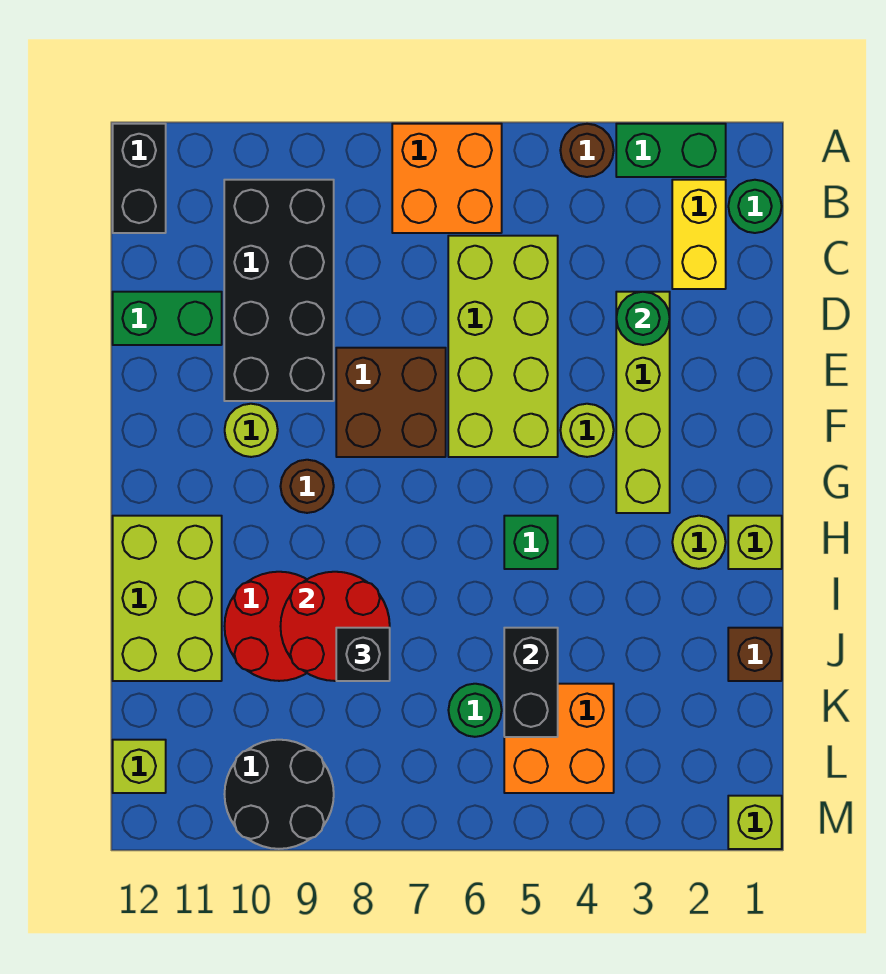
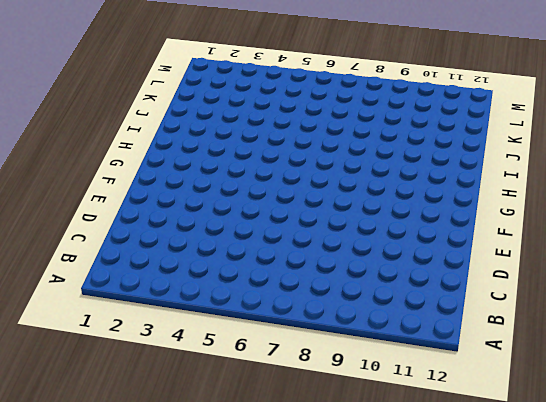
none -> green 1x2 brick [616,124,726,177]
none -> brown 1x1 round brick [560,124,614,177]
none -> orange 2x2 brick [392,124,502,233]

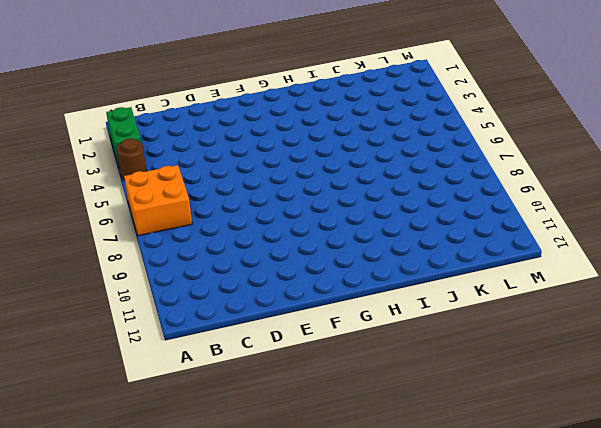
none -> black 1x2 brick [113,124,166,233]
none -> green 1x1 round brick [728,180,782,233]
none -> yellow 1x2 brick [672,180,726,289]

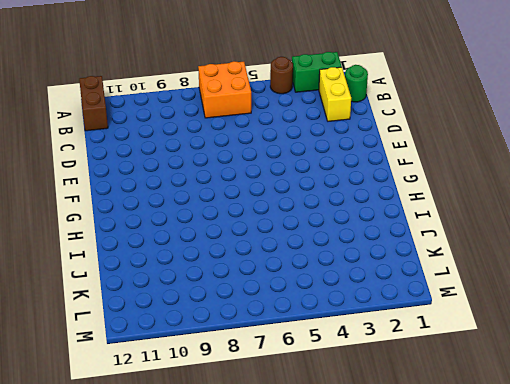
brown 1x2 brick [79,76,108,131] -> black 1x2 brick [113,124,166,233]
none -> black 2x4 brick [224,180,334,401]
none -> lime 2x4 brick [448,236,558,457]
none -> lime 1x4 brick [616,292,670,513]

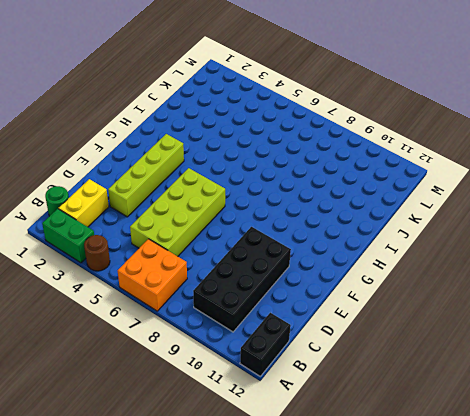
none -> green 1x2 brick [113,292,222,345]
none -> brown 2x2 brick [336,348,446,457]
none -> lime 1x1 round brick [560,404,614,457]

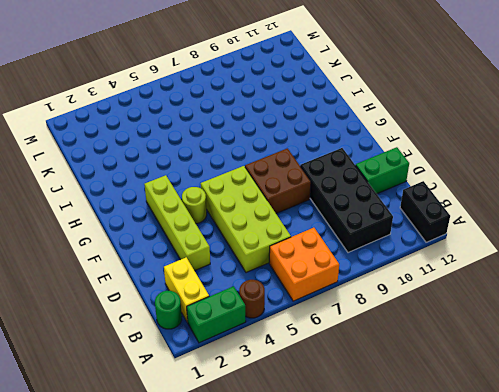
none -> lime 1x1 round brick [225,404,278,457]
none -> brown 1x1 round brick [280,460,334,513]
none -> lime 1x1 brick [728,516,782,569]

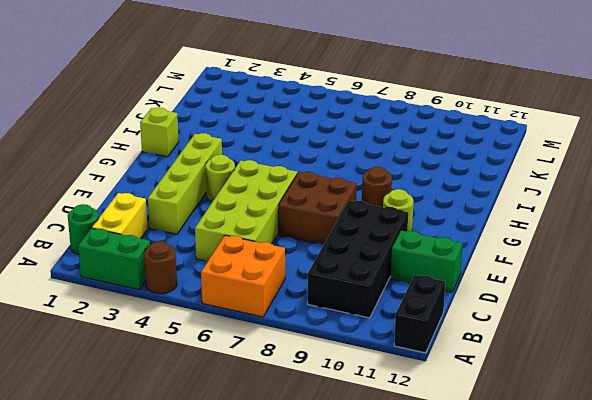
none -> lime 1x1 round brick [672,516,726,569]
none -> green 1x1 brick [504,516,558,569]
none -> lime 2x3 brick [113,516,222,681]

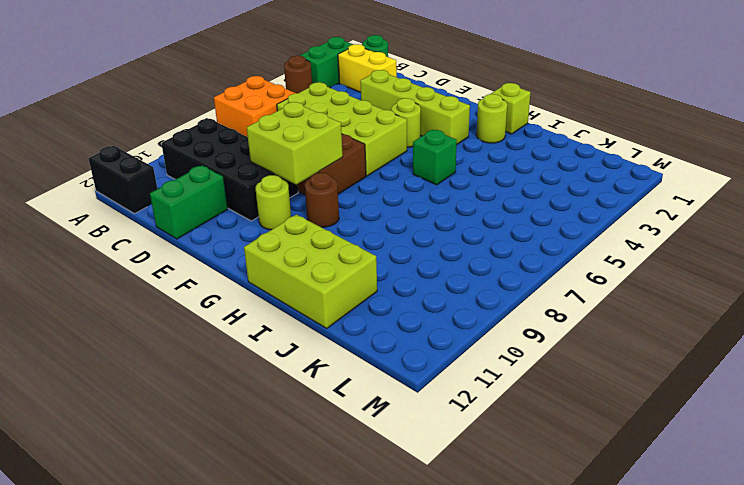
lime 2x2 brick [247,102,343,184] -> none
none -> red 2x2 round brick [225,572,307,681]
none -> brown 1x1 brick [728,628,782,681]
none -> orange 2x2 brick [504,684,614,793]

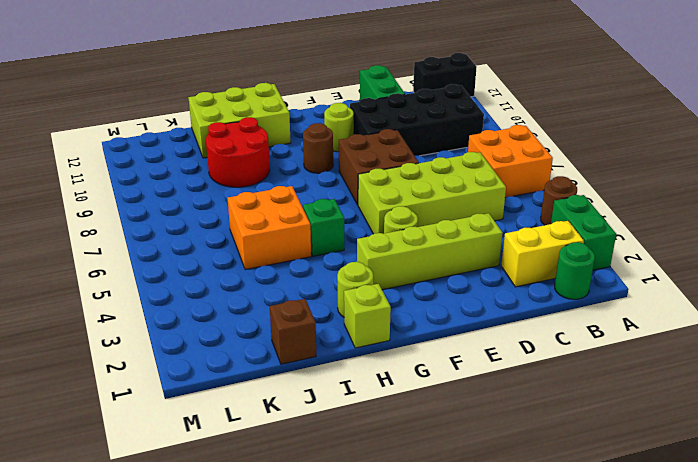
orange 2x2 brick [228,186,311,270] -> orange 2x2 brick moved to [504,684,614,793]
none -> green 1x1 round brick [448,684,502,737]
none -> black 2x2 round brick [225,740,334,849]
none -> lime 1x1 brick [113,740,166,793]

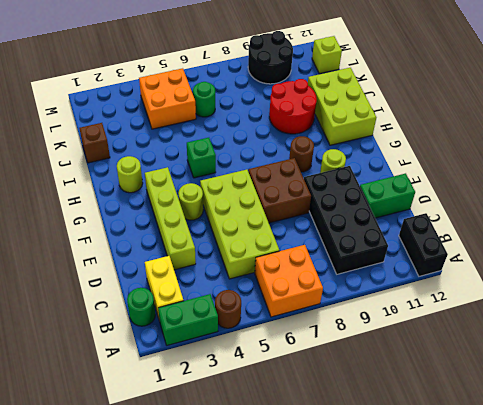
none -> lime 1x1 brick [728,516,782,569]
none -> lime 1x1 brick [728,796,782,849]
none -> green 1x1 round brick [616,292,670,345]

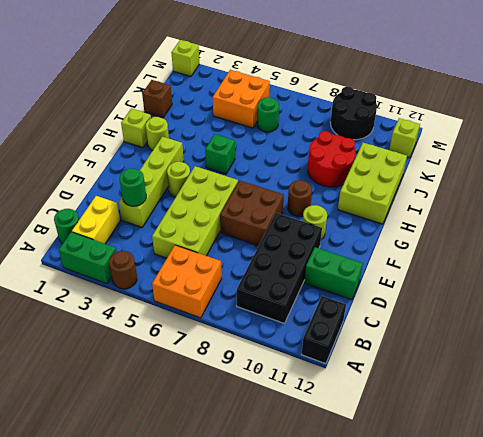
none -> red 2x2 round brick [280,572,390,681]
none -> black 1x2 brick [504,628,558,737]
none -> black 1x1 brick [336,628,390,681]

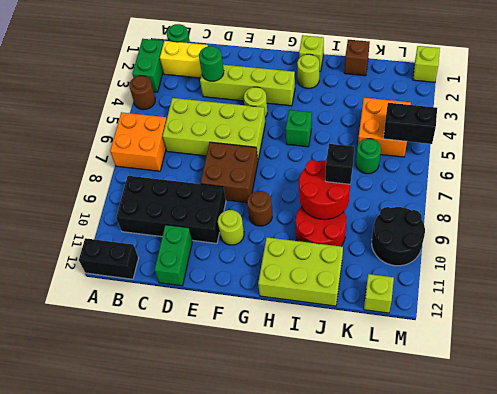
black 1x2 brick [383,103,437,144] -> black 1x2 brick moved to [504,628,558,737]

